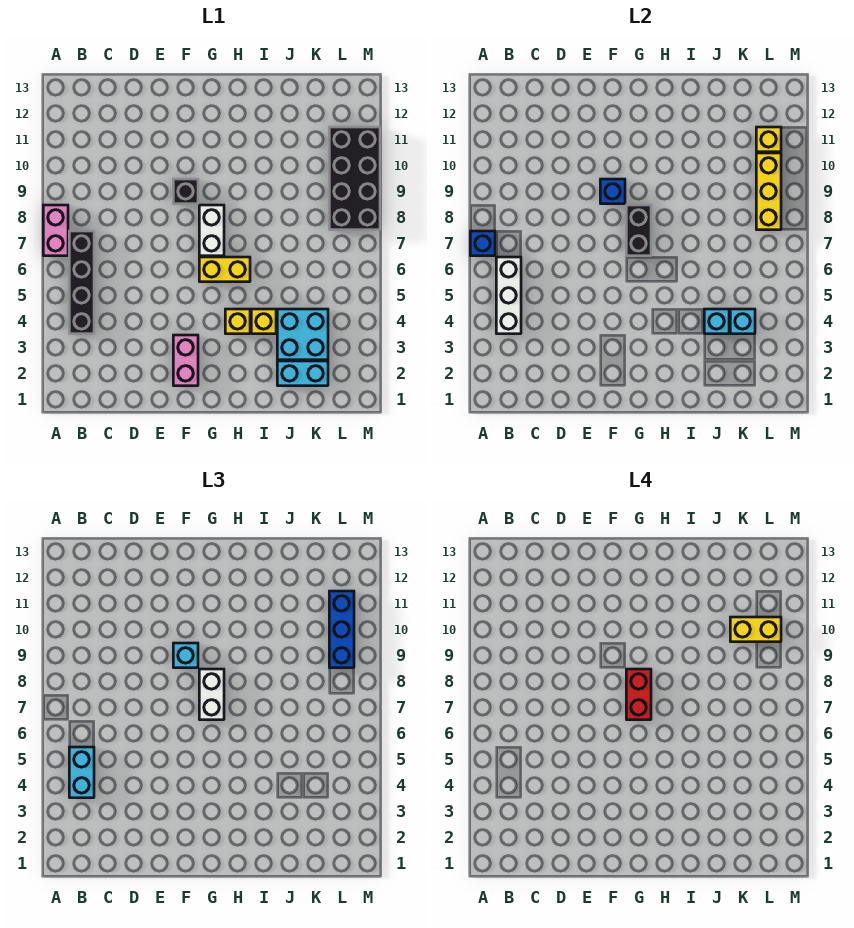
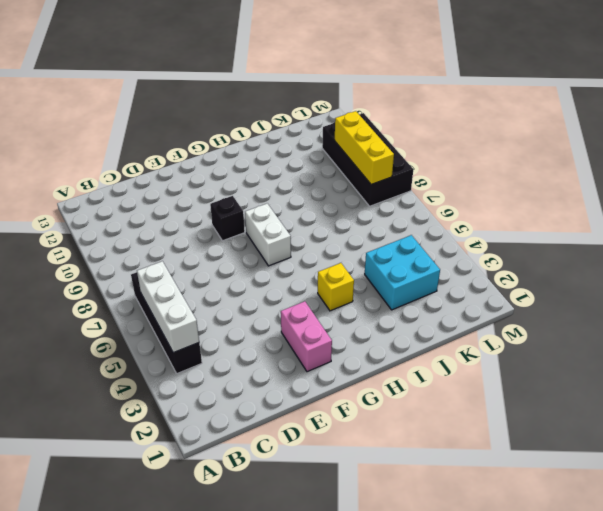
none -> pink 1x2 brick [43,205,68,256]
none -> yellow 1x2 brick [199,257,250,282]
none -> yellow 1x1 brick [251,309,276,334]

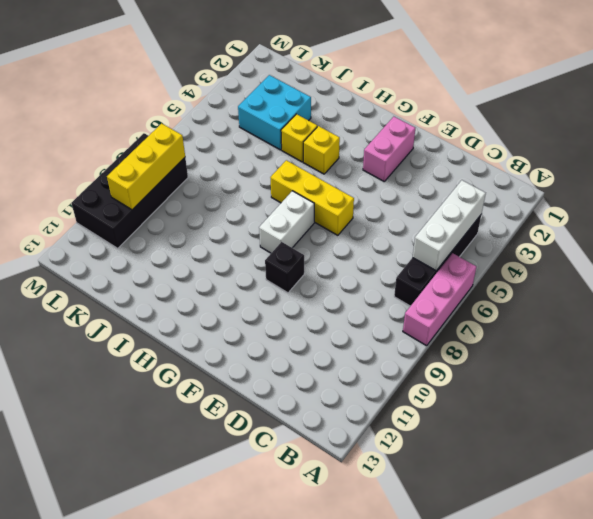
pink 1x3 brick [403,253,476,346] -> pink 1x2 brick [43,205,68,256]
yellow 1x3 brick [270,160,354,235] -> yellow 1x2 brick [199,257,250,282]
none -> cyan 1x2 brick [277,361,328,386]
none -> blue 1x1 brick [470,231,495,256]
none -> blue 1x1 brick [600,179,625,204]

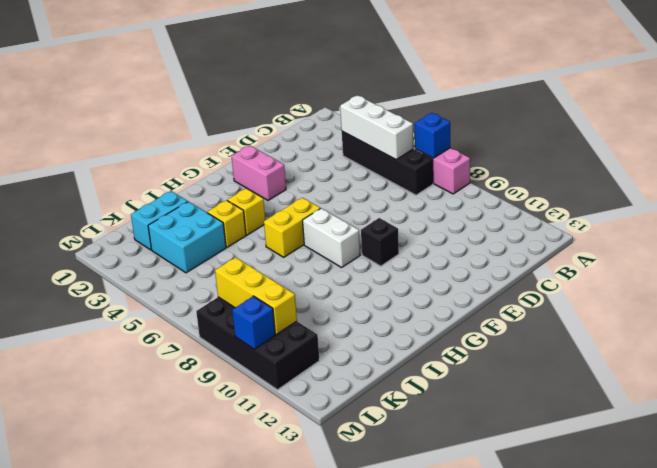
blue 1x1 brick [232,296,275,349] -> blue 1x1 brick moved to [600,179,625,204]
none -> black 1x2 brick [626,205,651,256]
none -> cyan 1x1 brick [704,309,729,334]
none -> cyan 1x1 brick [730,309,755,334]

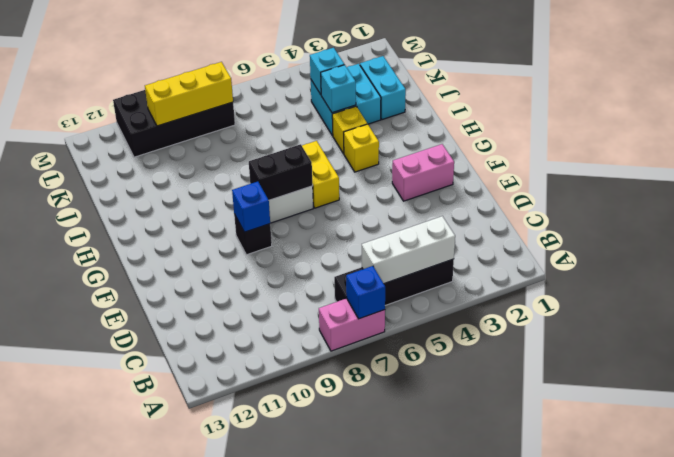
none -> yellow 1x1 brick [756,127,781,152]
none -> cyan 1x2 brick [69,747,94,798]
none -> cyan 1x1 brick [173,643,198,668]

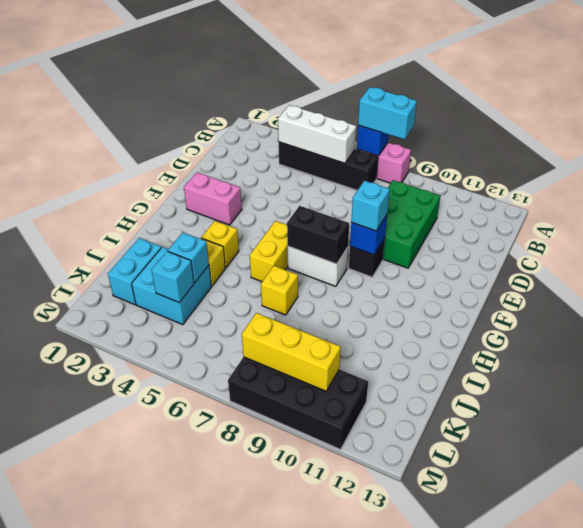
cyan 1x2 brick [358,87,417,139] -> cyan 1x2 brick moved to [69,747,94,798]
green 2x3 brick [383,180,440,268] -> none
yellow 1x1 brick [261,266,298,315] -> yellow 1x1 brick moved to [756,127,781,152]
none -> white 1x2 brick [199,669,224,720]
none -> blue 1x3 brick [329,591,354,668]
none -> red 1x2 brick [626,669,651,720]

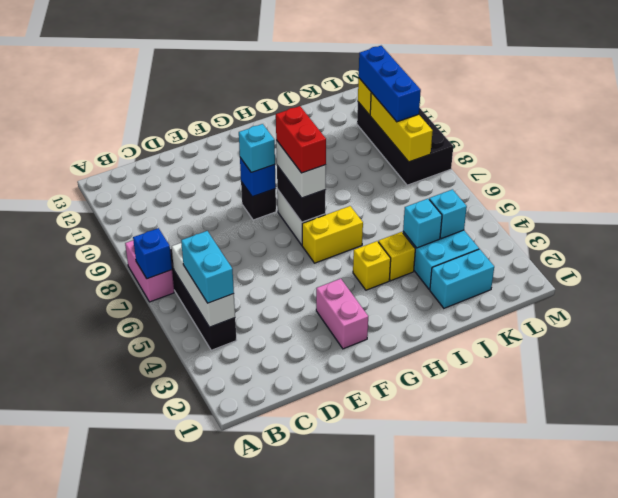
none -> yellow 1x2 brick [730,617,781,642]

